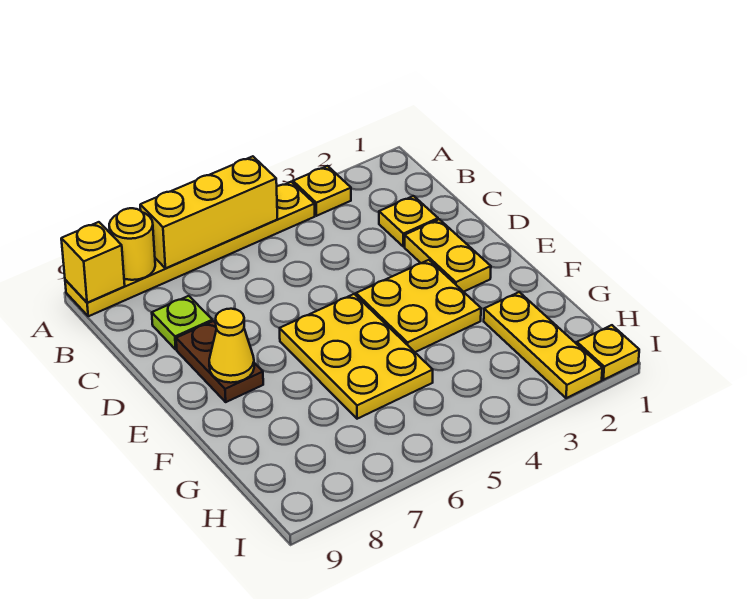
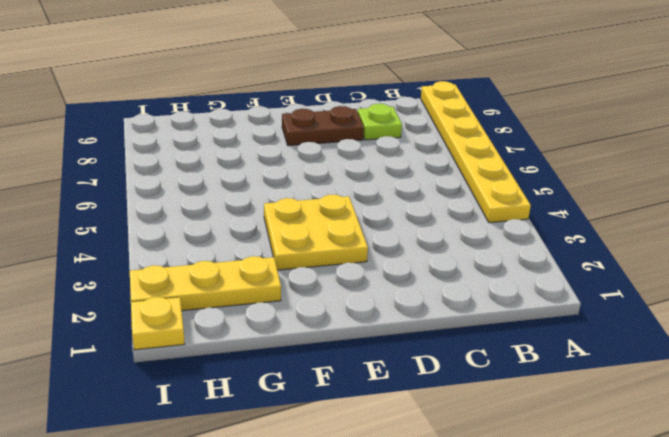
none -> yellow 1x1 plate [293,166,351,216]
none -> yellow 1x1 plate [379,196,438,247]
none -> yellow 1x2 plate [405,219,491,292]

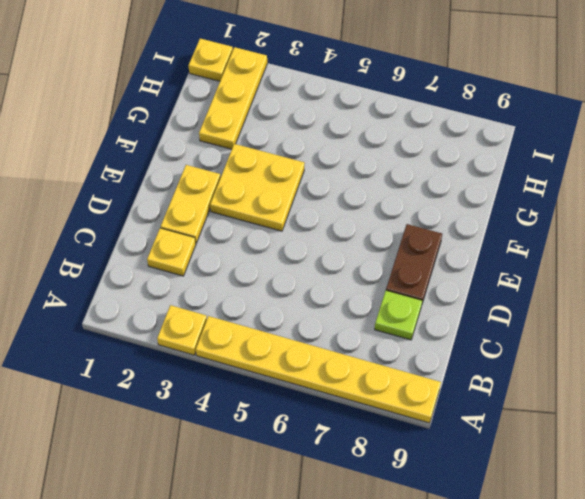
none -> yellow 2x3 plate [280,294,433,419]
none -> yellow 1x3 brick [140,156,277,268]
none -> yellow 1x1 round brick [109,208,155,280]

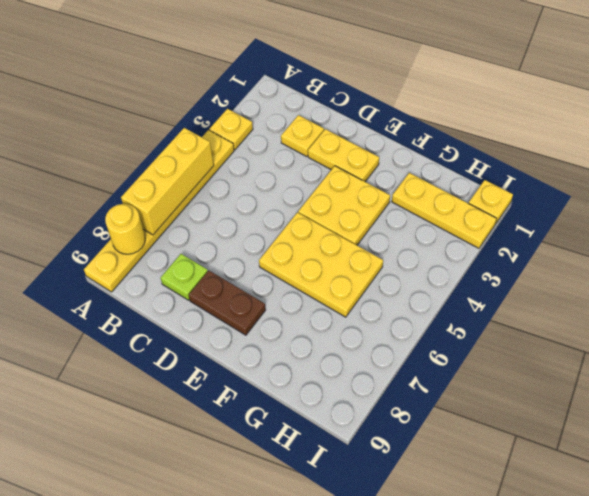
none -> yellow 1x1 brick [61,222,125,303]
none -> yellow 1x1 cone [209,309,254,383]

